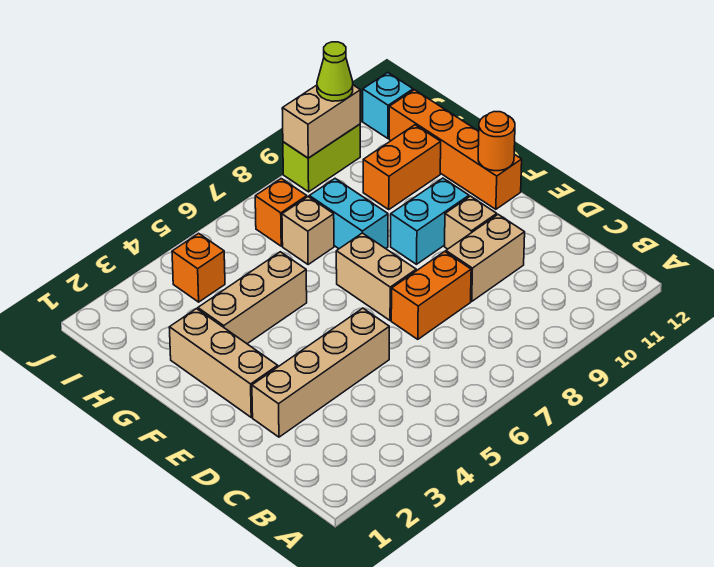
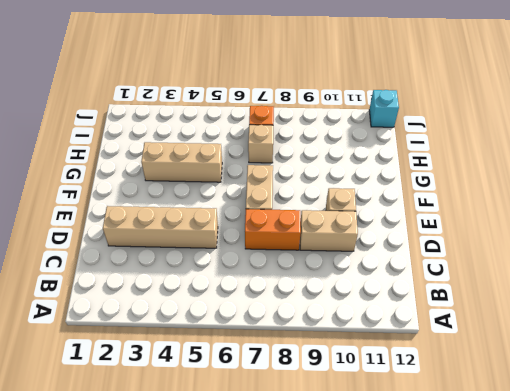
none -> tan 1x3 brick [169,309,278,417]
none -> cyan 1x2 brick [391,178,469,264]
none -> orange 1x4 brick [389,90,522,209]

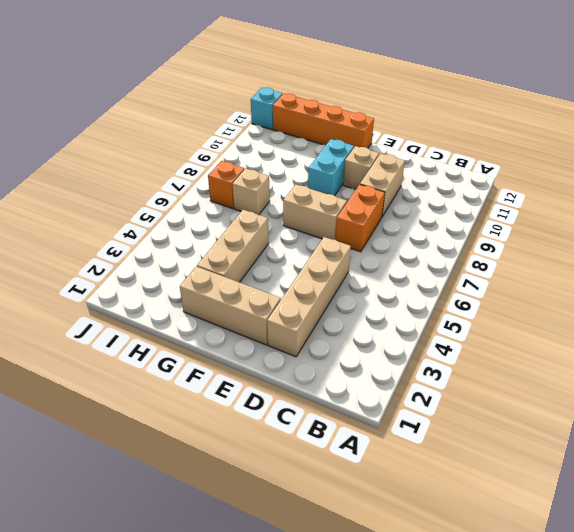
none -> cyan 1x2 brick [309,179,388,249]
none -> orange 1x2 brick [363,125,441,209]
none -> orange 1x1 brick [172,233,225,302]

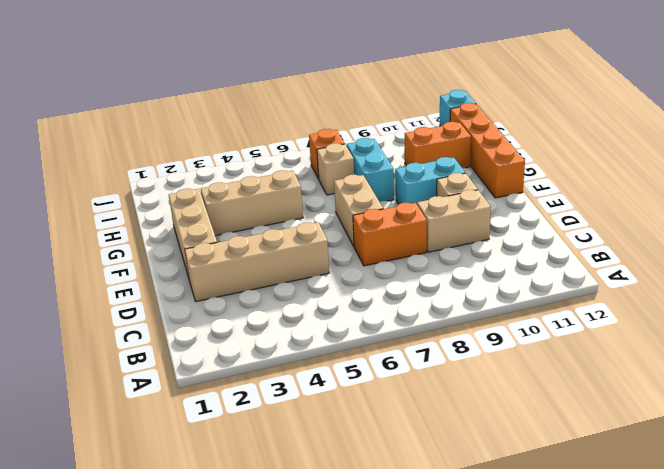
none -> orange 1x1 brick [172,233,225,302]
none -> lime 1x2 brick [283,124,360,192]
none -> orange 1x1 round brick [478,112,515,171]

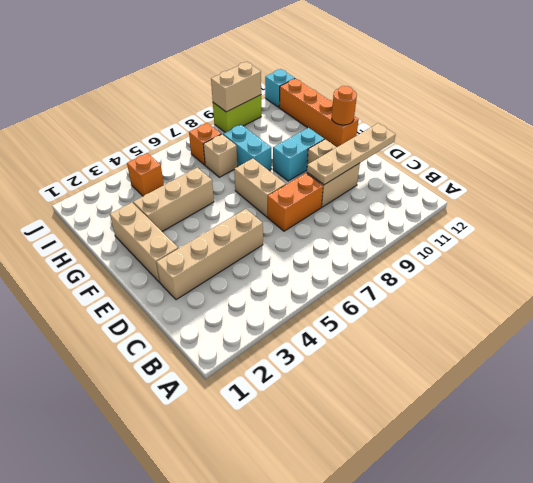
tan 1x4 plate [307,123,396,185] -> none
none -> orange 1x2 brick [363,125,441,209]
none -> lime 1x1 cone [317,42,353,101]

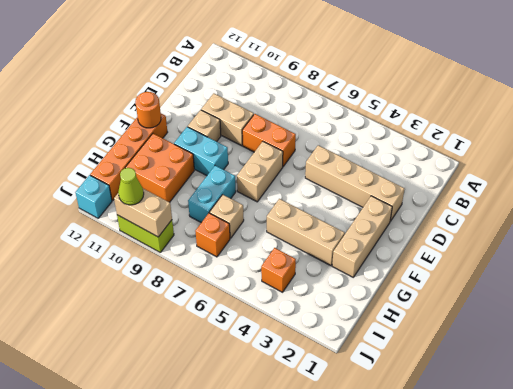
orange 2x2 brick [125,134,194,202] -> orange 1x2 brick [363,125,441,209]

